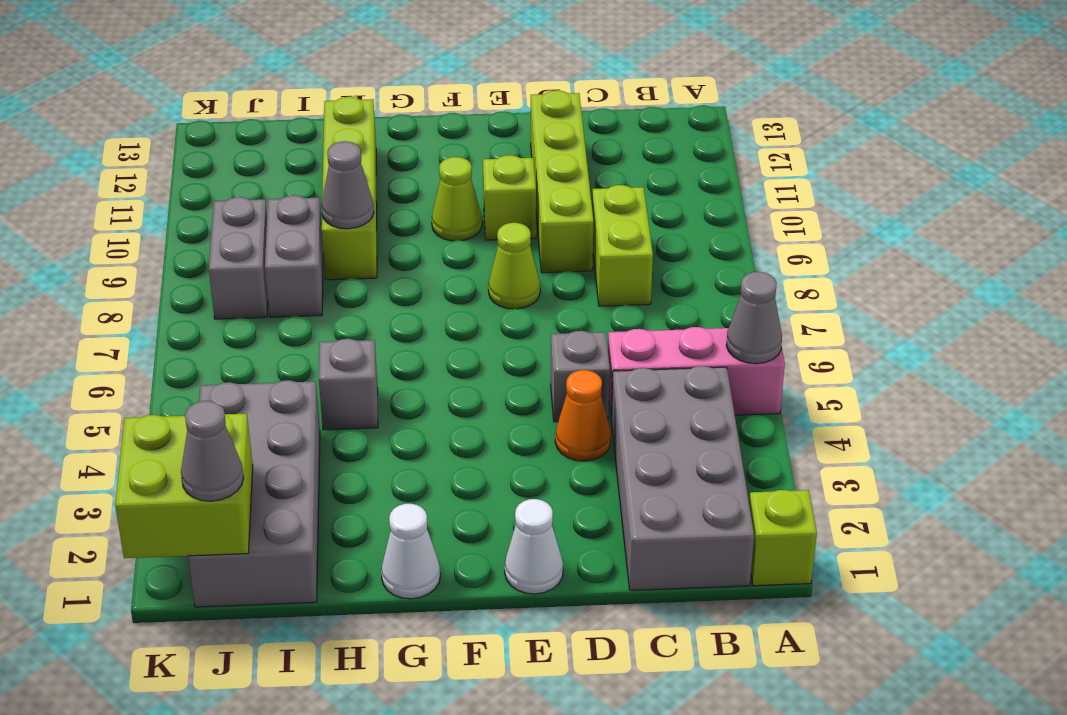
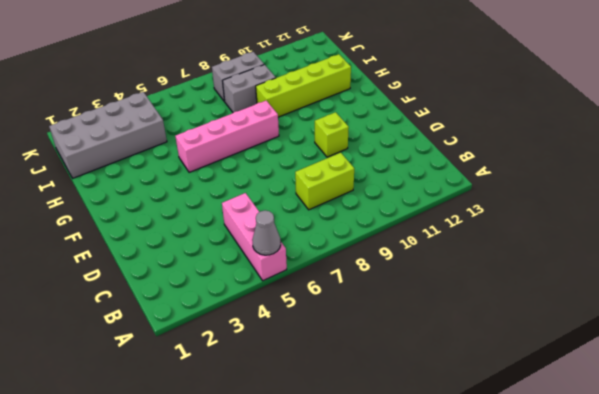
pink 1x4 brick [175,101,279,172] -> none
none -> lime 1x1 brick [749,490,817,586]
none -> grey 2x4 brick [611,366,754,590]
none -> orange 1x1 cone [555,370,611,461]

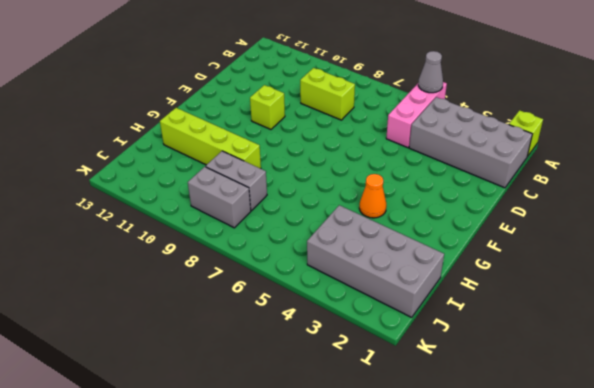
orange 1x1 cone [359,174,386,218] -> orange 1x1 cone moved to [555,370,611,461]
none -> grey 1x1 brick [551,331,610,422]
none -> lime 1x4 brick [531,90,594,273]
none -> white 1x1 cone [505,499,563,594]

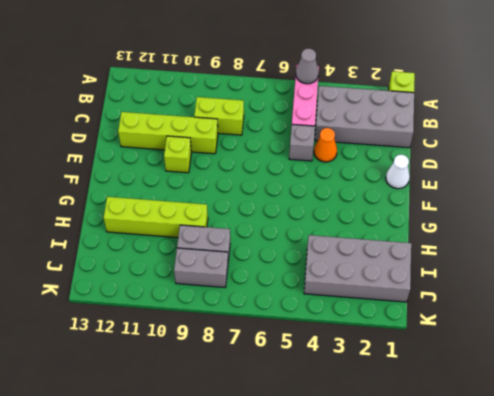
none -> lime 1x1 cone [488,223,540,309]
none -> lime 1x1 cone [432,157,482,241]
none -> white 1x1 cone [381,504,440,599]

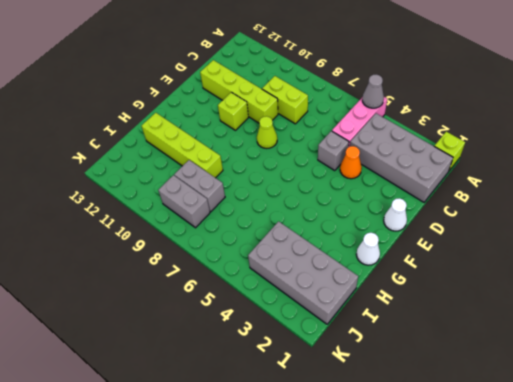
none -> lime 1x1 cone [432,157,482,241]
none -> grey 1x1 brick [319,339,378,430]
none -> grey 1x1 cone [321,141,374,229]

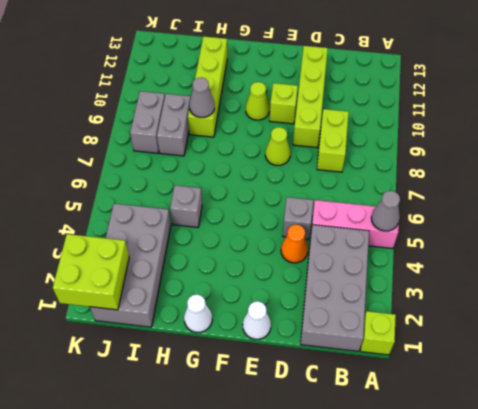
none -> grey 1x1 cone [181,401,244,501]

